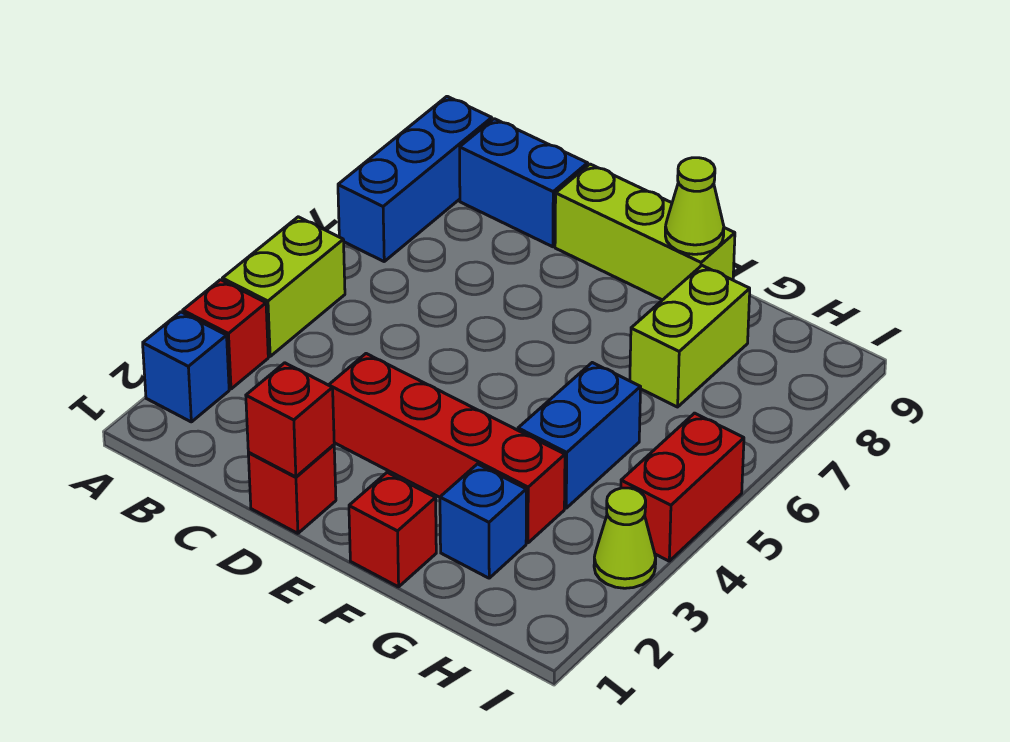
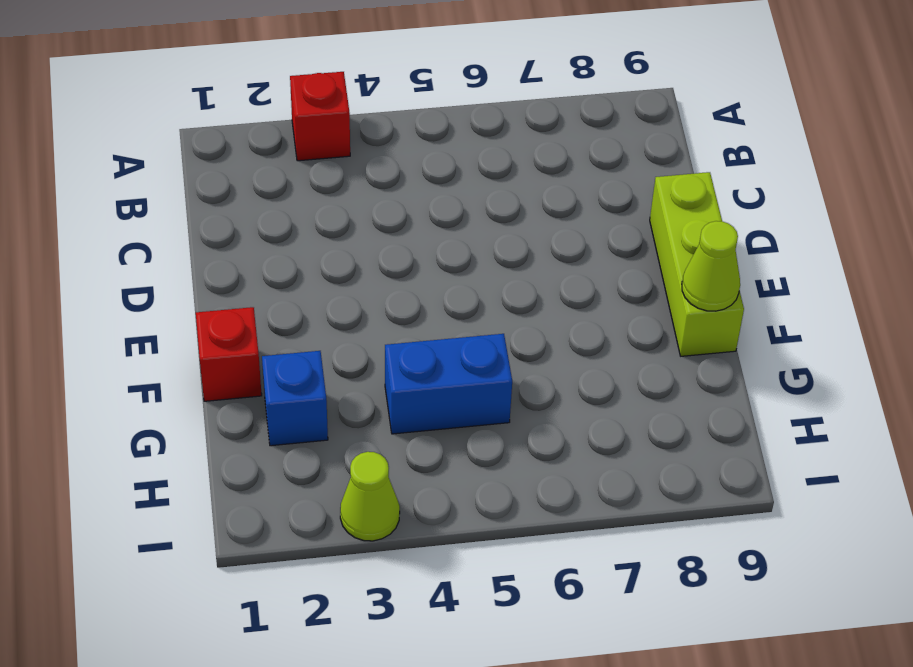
none -> blue 1x1 brick [143,312,229,422]
none -> lime 1x2 brick [222,217,345,356]
none -> blue 1x3 brick [338,96,492,261]

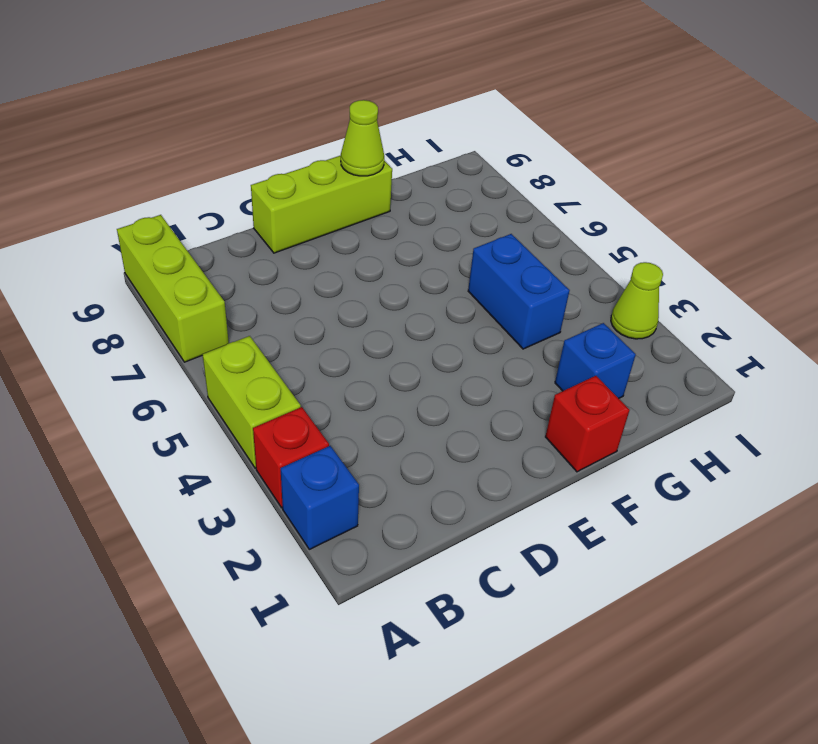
lime 1x3 brick [117,215,229,362] -> blue 1x3 brick [338,96,492,261]
none -> blue 1x2 brick [460,119,588,247]
none -> red 1x1 brick [248,445,336,533]
none -> red 1x4 brick [329,354,565,543]

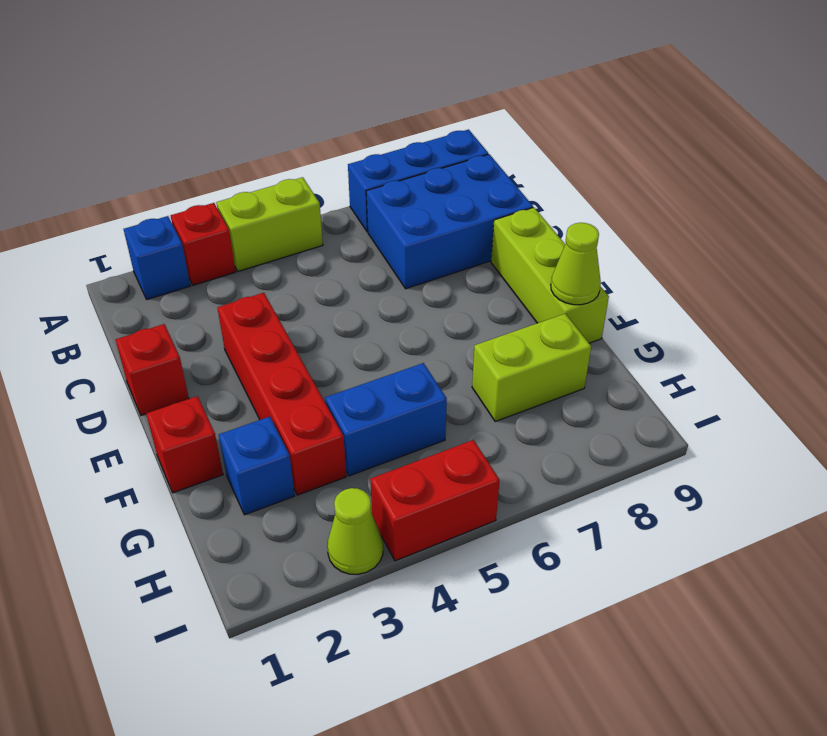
blue 2x3 brick [366,154,533,289] -> blue 1x2 brick [460,119,588,247]
none -> red 1x1 brick [246,363,334,477]

